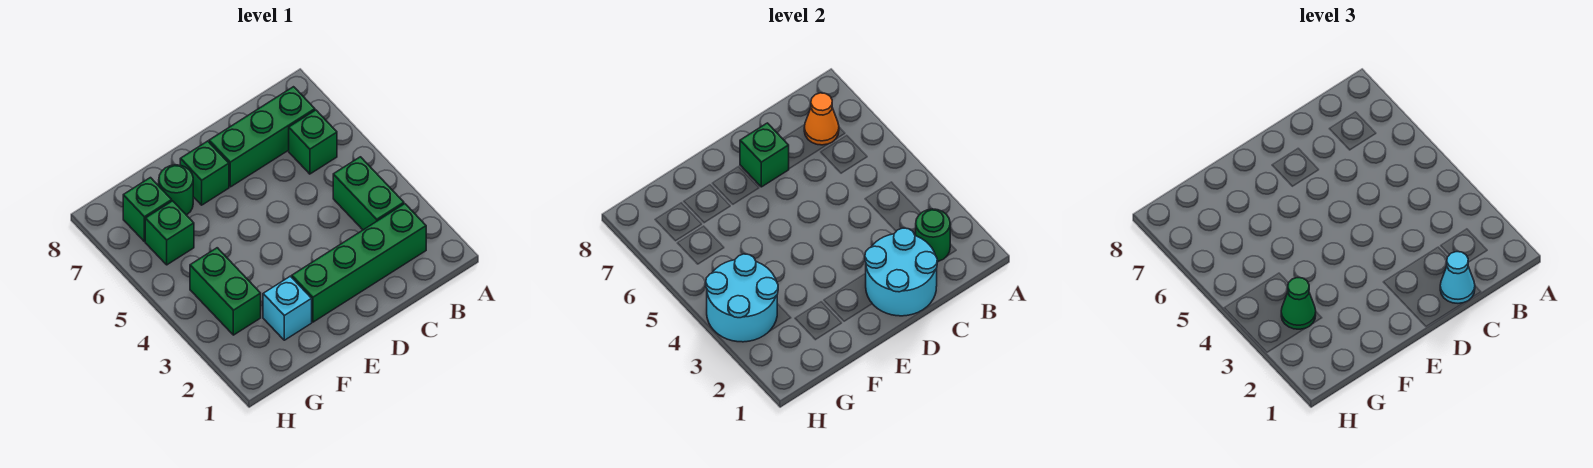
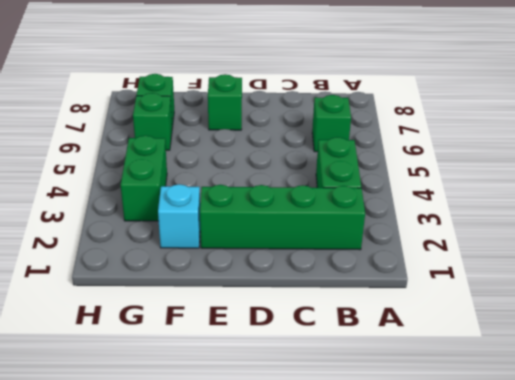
none -> green 1x3 brick [209,87,315,187]
none -> green 1x1 round brick [159,165,193,215]
none -> green 1x1 round brick [916,209,950,261]

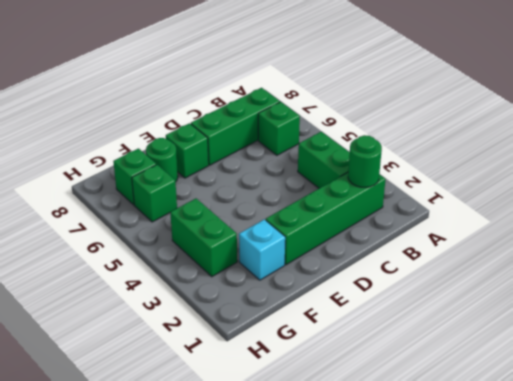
none -> orange 1x1 cone [804,93,839,145]
none -> cyan 2x2 round brick [865,228,937,316]
none -> green 1x1 brick [740,123,789,187]

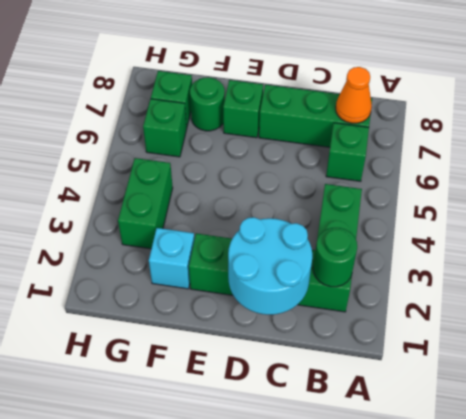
none -> green 1x1 brick [740,123,789,187]
none -> cyan 2x2 round brick [706,254,778,342]
none -> cyan 1x1 cone [1440,252,1475,303]

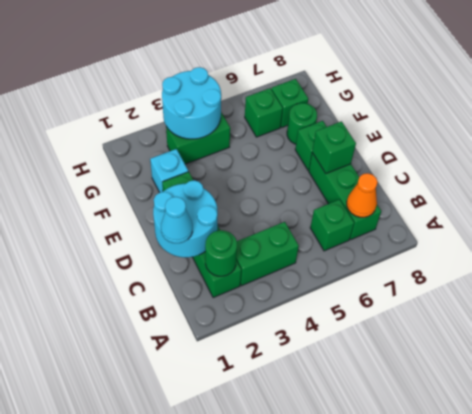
none -> green 1x1 cone [1281,278,1316,329]

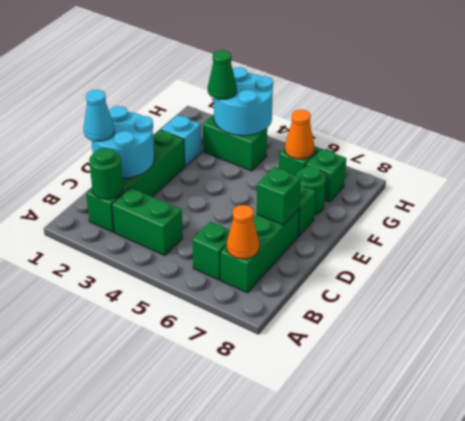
orange 1x1 cone [285,110,314,159] -> none

